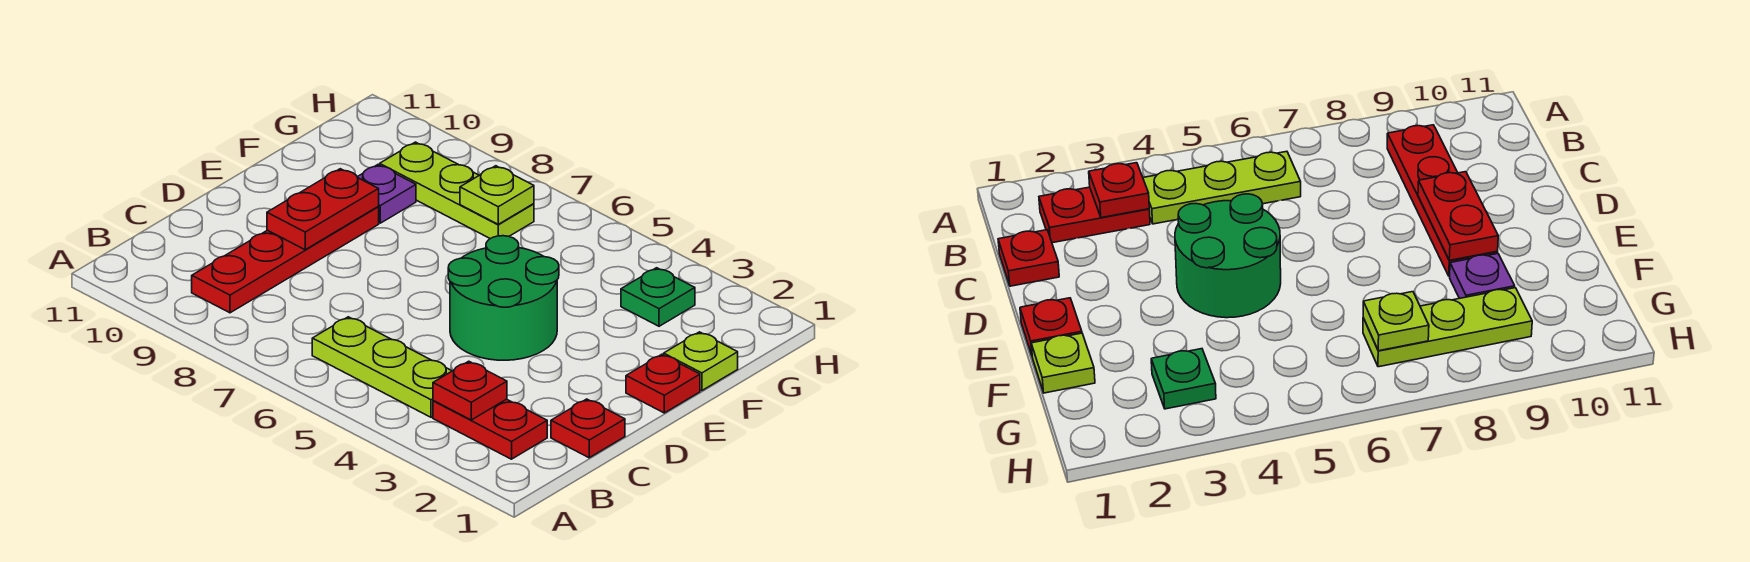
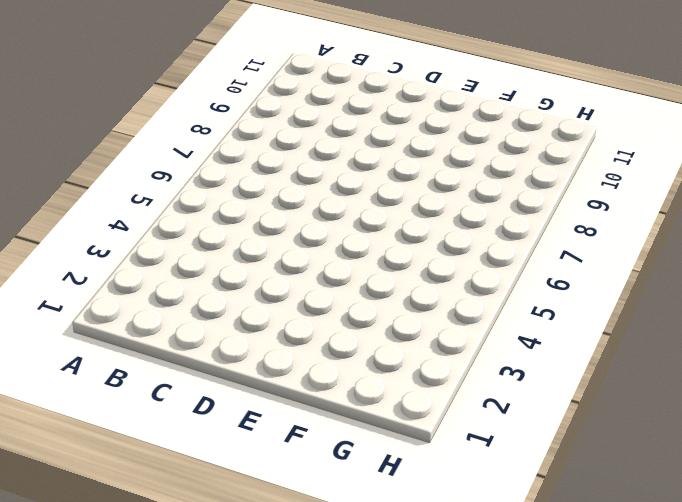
none -> red 1x2 plate [433,399,547,459]
none -> lime 1x3 plate [312,317,452,417]
none -> red 1x4 plate [192,207,379,313]

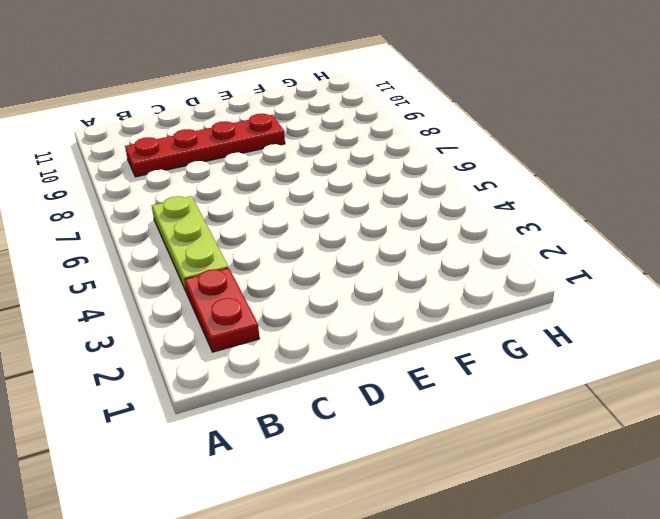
none -> red 1x1 plate [551,399,625,458]
none -> green 2x2 round brick [448,236,559,360]
none -> red 1x1 plate [626,354,700,413]

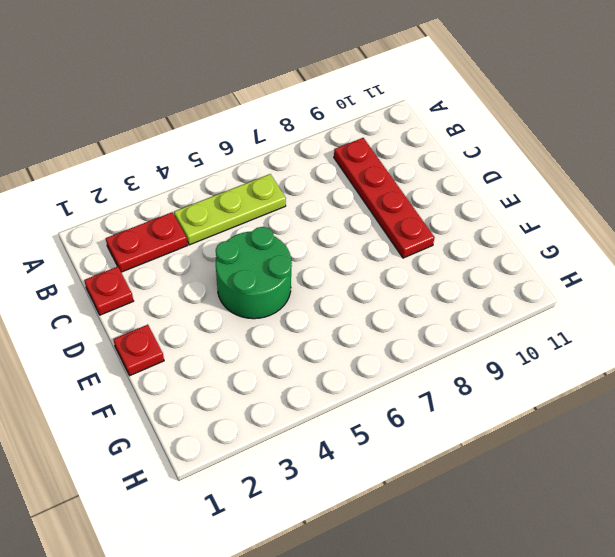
none -> lime 1x1 plate [664,332,738,391]
none -> purple 1x1 plate [357,165,416,223]
none -> green 1x1 plate [621,268,695,326]

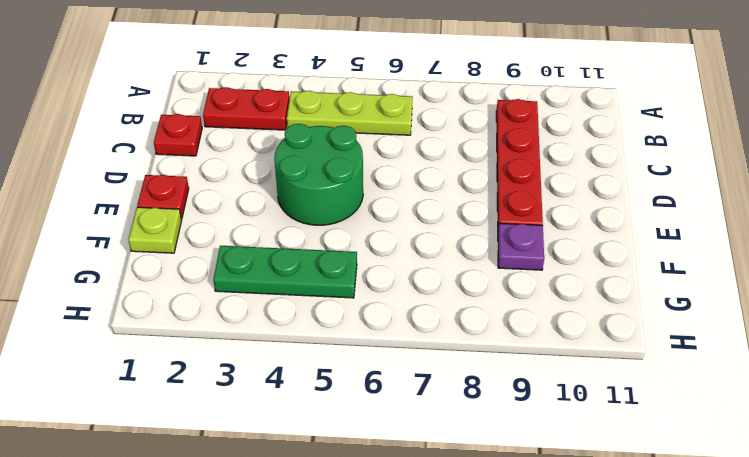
green 1x3 plate [213,246,357,298] -> green 1x1 plate [621,268,695,326]
none -> lime 1x3 plate [380,142,534,239]
none -> red 1x1 plate [433,361,507,420]
none -> red 1x2 plate [267,169,379,250]

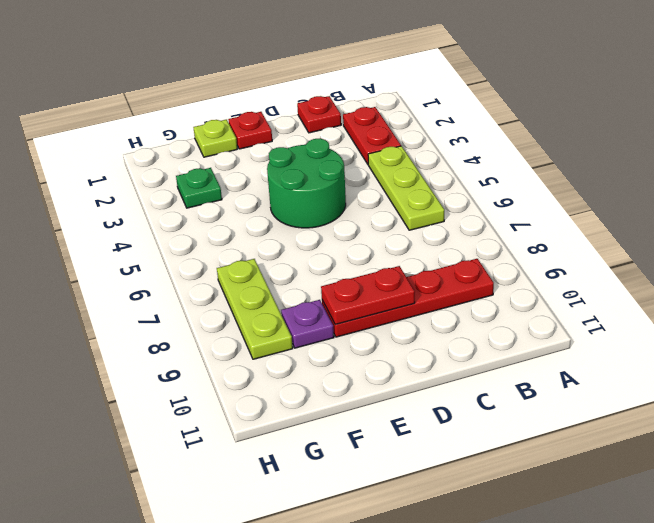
none -> red 1x1 plate [433,361,507,420]
none -> lime 1x1 plate [460,166,534,224]

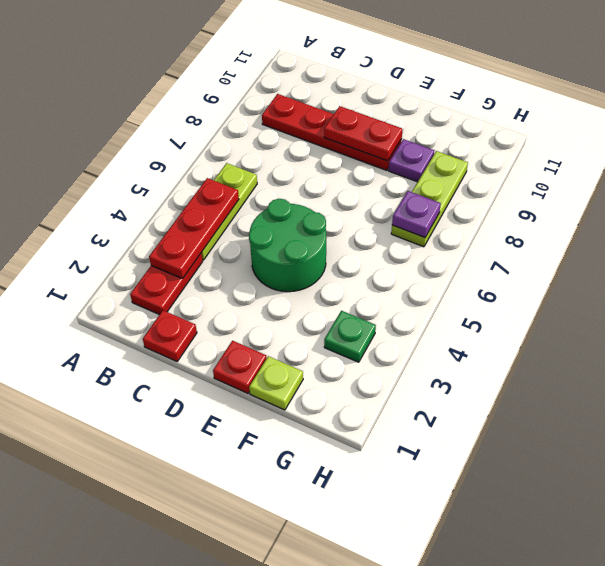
red 1x3 plate [149,178,239,278] -> red 1x1 plate [433,361,507,420]
purple 1x1 plate [392,191,441,238] -> lime 1x1 plate [460,166,534,224]

